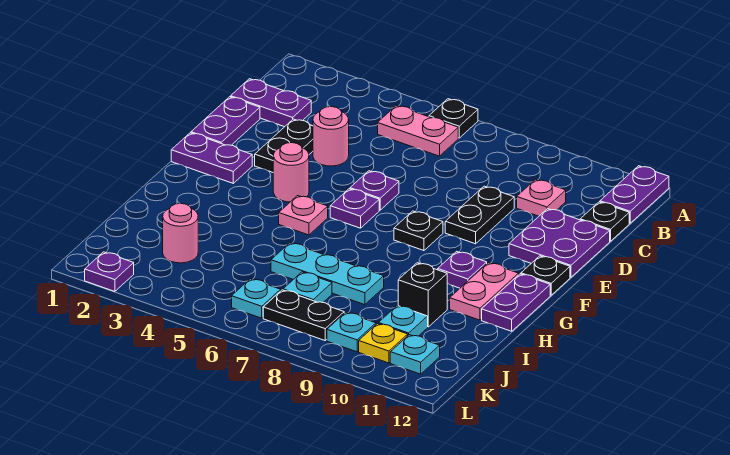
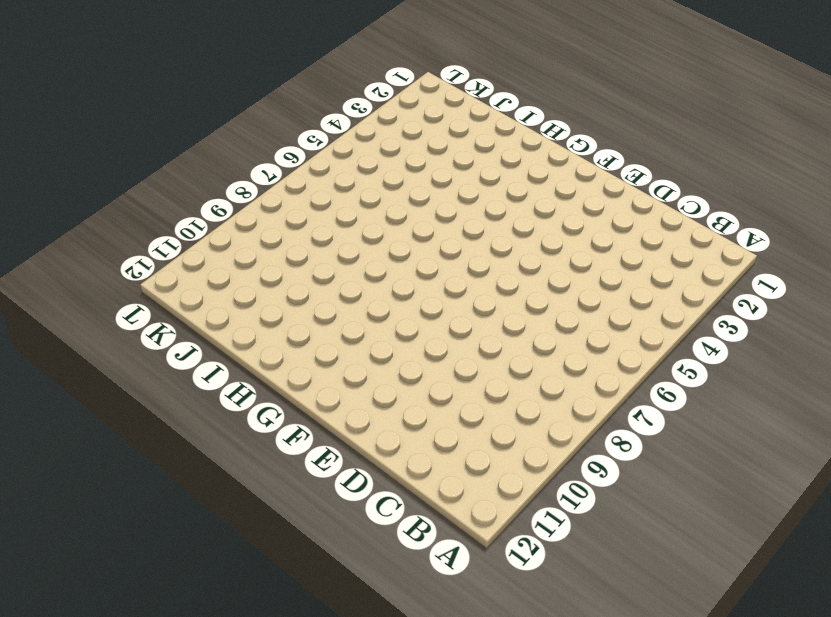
none -> black 1x1 plate [429,99,478,138]
none -> purple 1x2 plate [600,166,669,223]
none -> pink 1x2 plate [378,106,458,156]
none -> purple 1x2 plate [231,79,311,127]

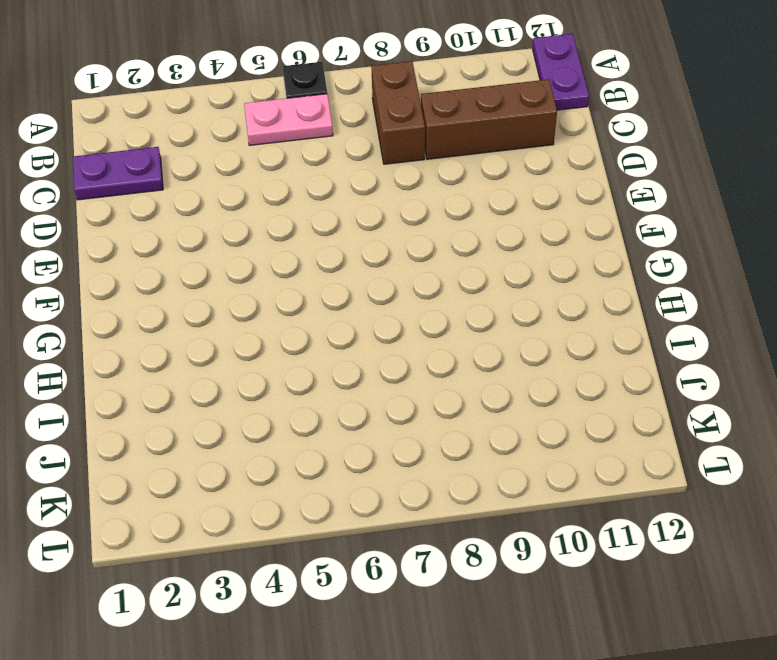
brown 1x2 brick [371,61,425,164] -> none
brown 1x3 brick [421,79,557,159] -> pink 1x1 plate [517,179,566,216]
none -> black 1x1 plate [580,202,629,241]
none -> purple 1x2 plate [191,97,260,145]
none -> black 1x2 plate [255,119,313,172]
none -> pink 1x1 round brick [313,107,349,166]

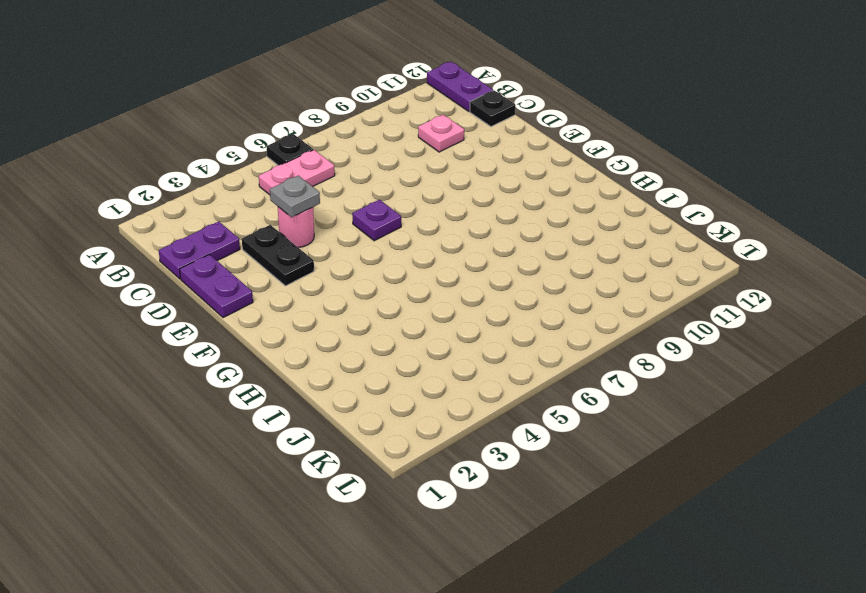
grey 1x1 plate [270,176,320,217] -> none
none -> black 1x2 plate [445,186,514,244]
none -> purple 2x2 plate [509,209,610,277]
none -> purple 1x2 plate [171,133,252,183]
none -> pink 1x1 round brick [273,143,309,202]

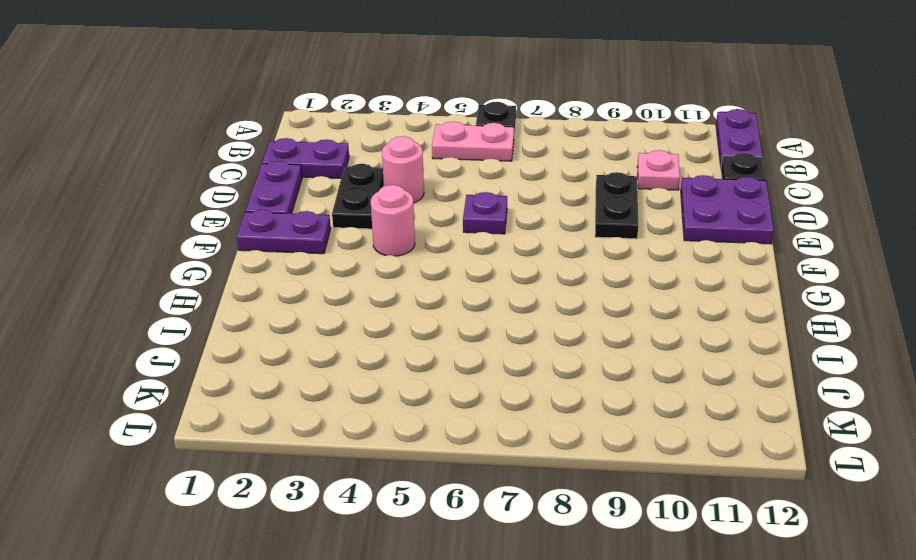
none -> purple 1x1 plate [330,189,379,228]
none -> black 1x1 plate [394,211,443,251]
none -> black 1x1 plate [521,256,570,295]
none -> pink 1x1 plate [279,196,328,235]

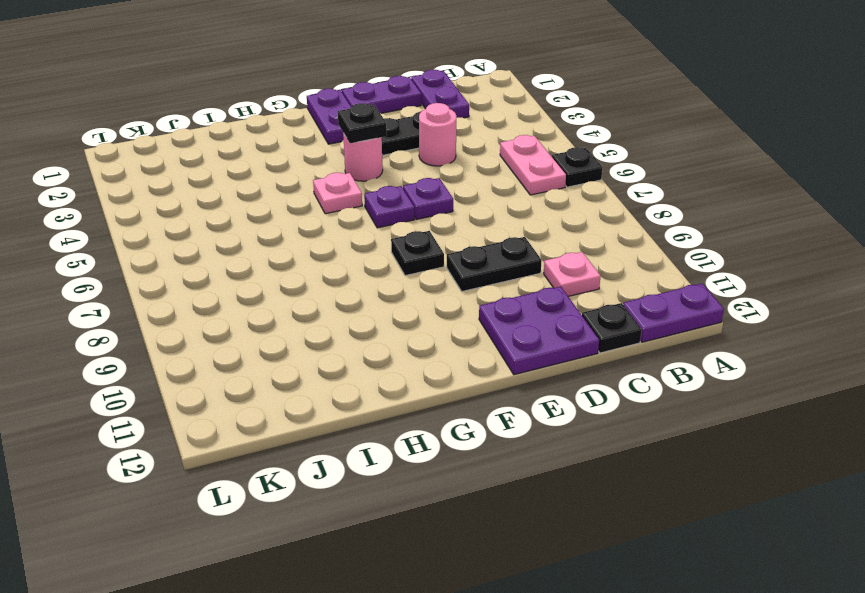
black 1x1 plate [338,103,387,143] -> black 1x1 plate moved to [521,256,570,295]
none -> purple 1x1 plate [438,251,487,288]
none -> pink 1x2 plate [450,263,519,320]
none -> purple 1x2 plate [482,274,550,331]
none -> cyan 1x3 plate [271,243,384,305]

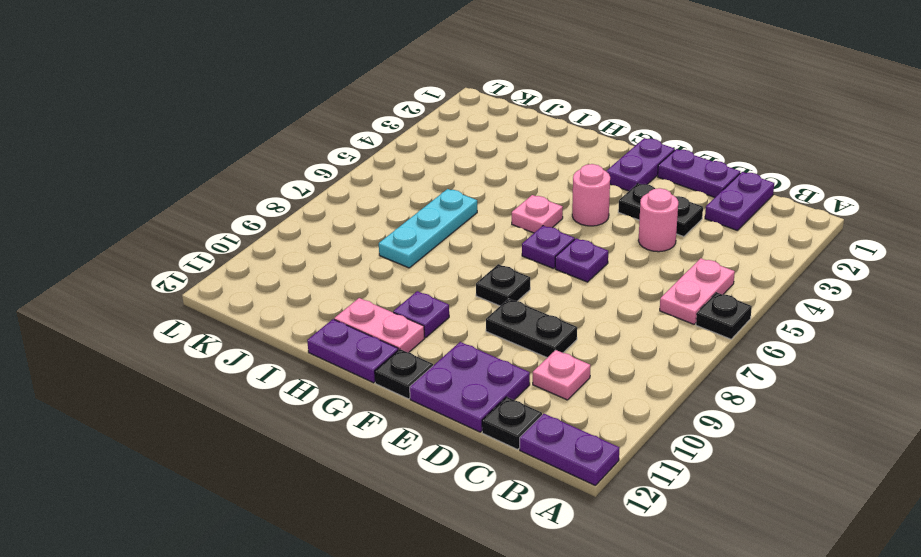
none -> black 1x1 brick [398,263,447,327]
none -> pink 1x1 round brick [163,203,198,263]
none -> cyan 1x1 plate [283,272,332,302]
none -> cyan 1x1 plate [378,305,428,336]

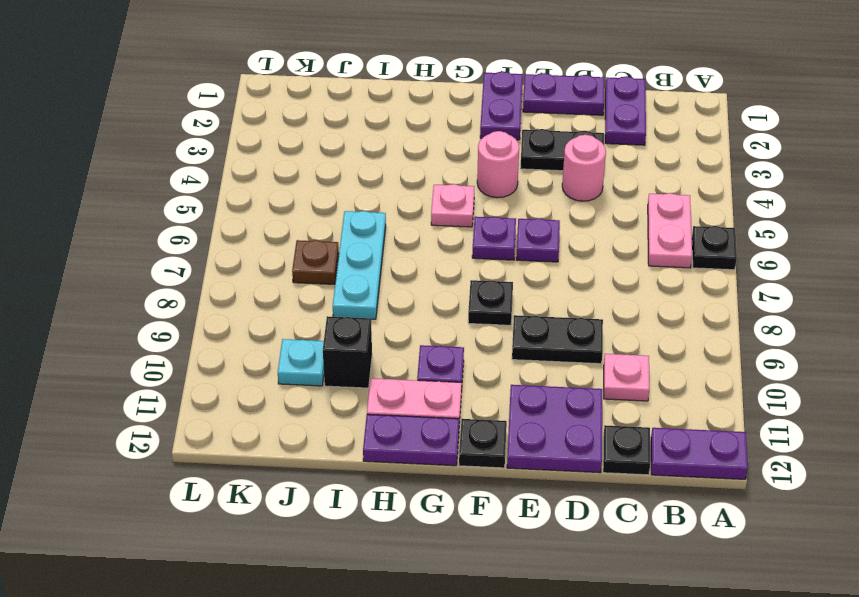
brown 1x1 plate [292,240,339,284] -> cyan 1x1 plate [283,272,332,302]
none -> pink 1x1 round brick [163,203,198,263]
none -> cyan 1x1 plate [232,279,281,318]
none -> black 1x2 plate [263,290,344,340]
none -> cyan 1x1 plate [327,312,376,352]

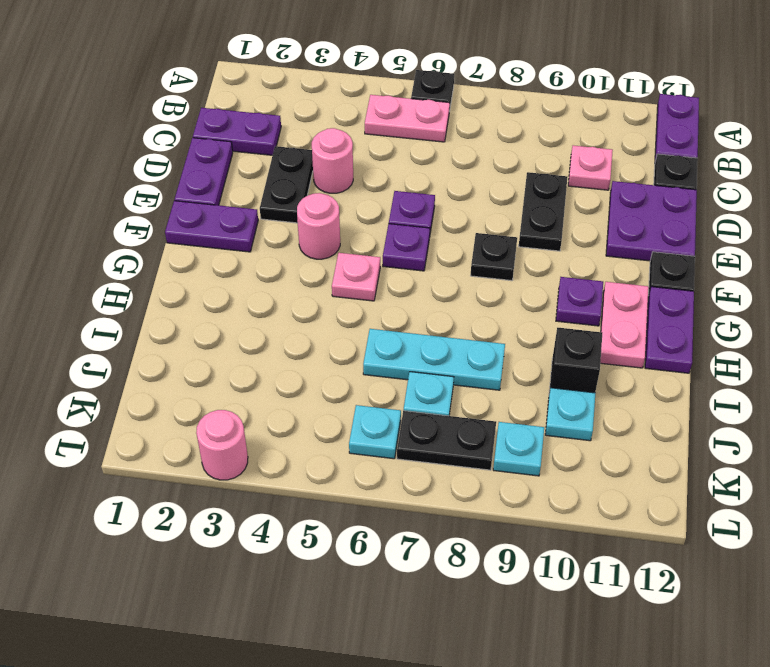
pink 1x1 round brick [196,410,248,480] -> pink 1x1 round brick moved to [163,203,198,263]
none -> yellow 1x1 plate [359,324,408,363]
none -> cyan 1x1 plate [390,335,440,374]
none -> purple 1x1 plate [85,252,134,292]

